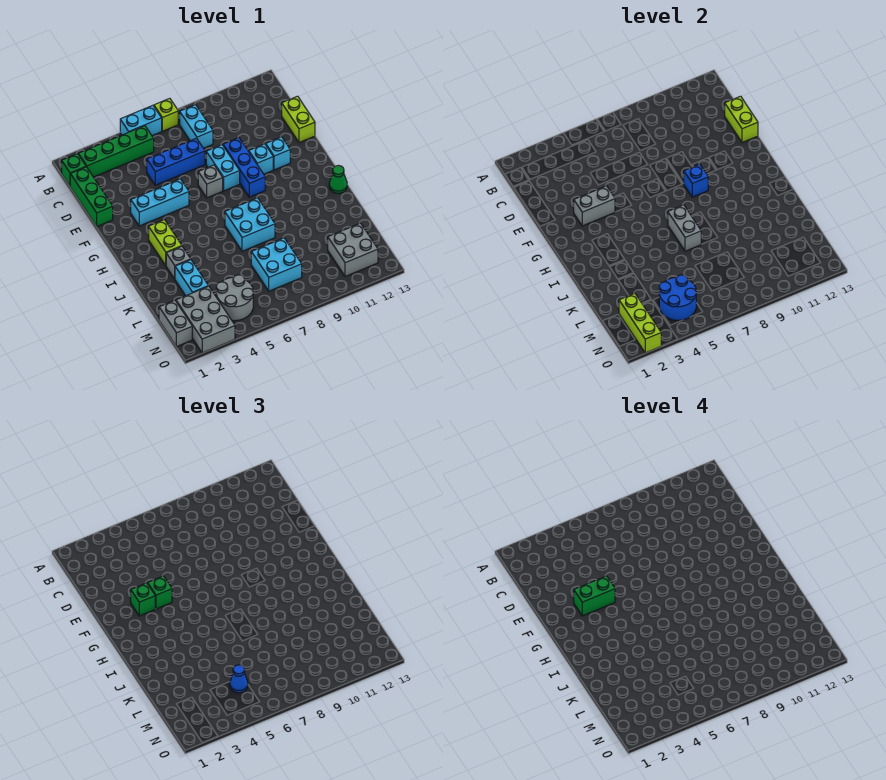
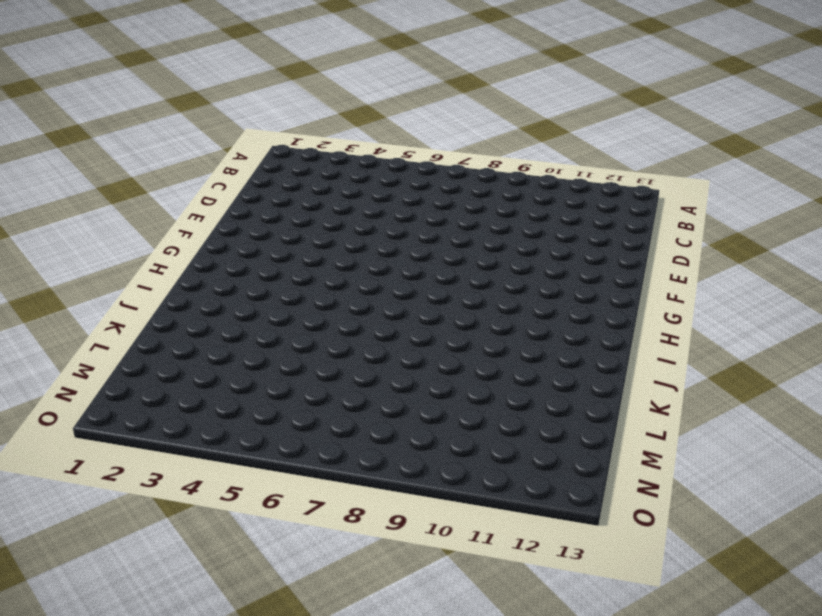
none -> cyan 1x2 brick [120,105,162,136]
none -> lime 1x1 brick [154,98,178,131]
none -> green 1x1 brick [62,154,86,186]
none -> green 1x4 brick [78,126,154,177]

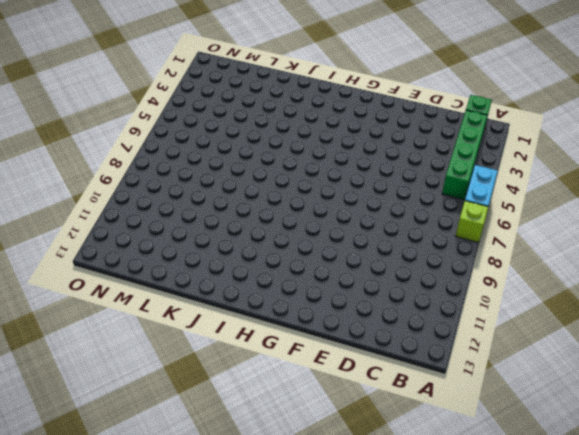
none -> cyan 1x2 brick [180,105,213,148]
none -> green 1x3 brick [70,167,113,226]
none -> blue 1x3 brick [147,138,205,185]
none -> lime 1x2 brick [282,96,315,143]

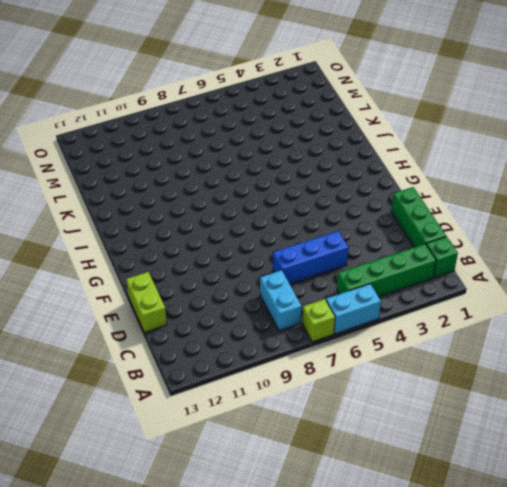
none -> cyan 1x2 brick [206,145,240,191]
none -> blue 1x3 brick [223,138,265,197]
none -> cyan 1x3 brick [131,179,189,226]
none -> grey 1x1 brick [198,165,223,198]

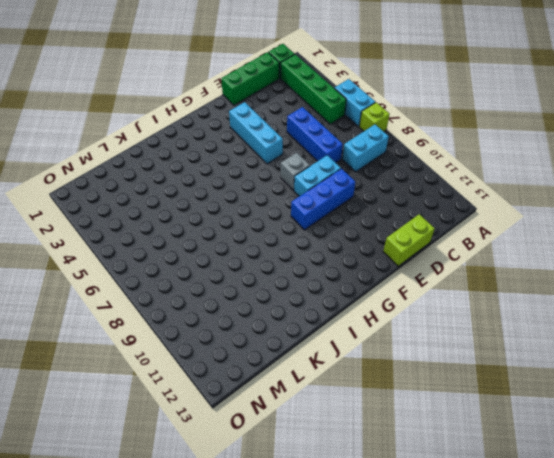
none -> cyan 1x1 brick [249,144,273,174]
none -> cyan 1x1 brick [266,137,290,170]
none -> lime 1x2 brick [149,220,182,265]
none -> cyan 2x2 brick [225,198,275,251]

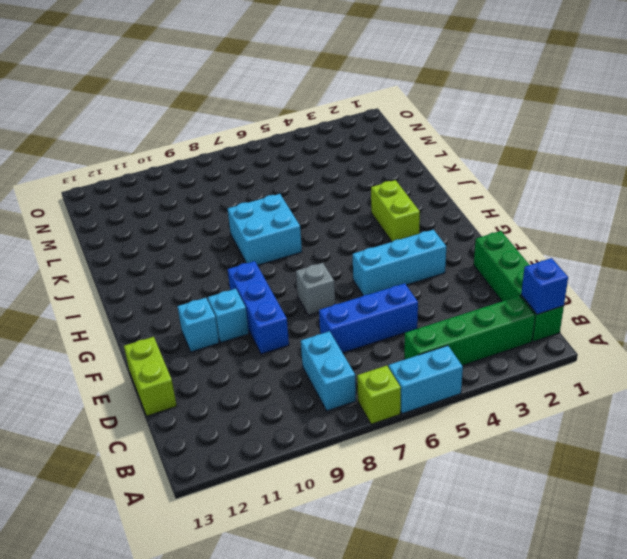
blue 1x1 brick [521,258,568,314] -> blue 1x1 brick moved to [683,164,708,197]
none -> cyan 1x2 brick [206,145,240,191]
none -> green 1x1 cone [329,166,347,193]
none -> grey 1x1 brick [166,247,191,279]
none -> cyan 1x2 brick [175,260,208,296]

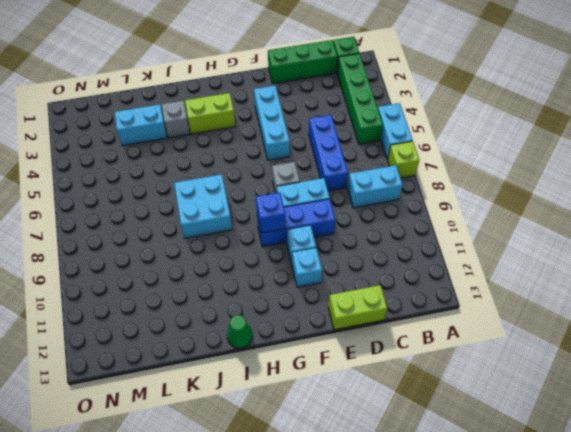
none -> cyan 2x2 brick [251,238,302,291]
none -> grey 1x2 brick [159,300,192,347]
none -> grey 2x3 brick [176,286,235,353]
none -> grey 2x2 round brick [216,275,253,321]

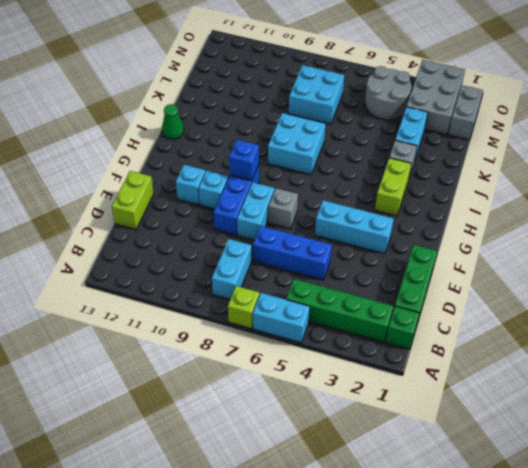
none -> grey 2x2 brick [328,223,378,276]
none -> lime 1x2 brick [725,96,758,143]
none -> grey 1x2 brick [574,186,615,226]
none -> grey 1x2 brick [668,205,701,251]

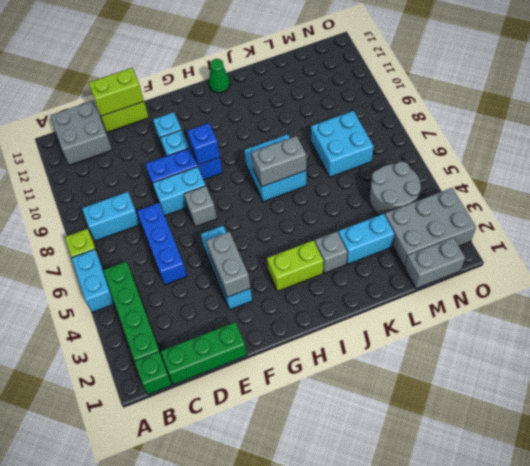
grey 2x2 brick [50,101,112,165] -> grey 2x2 brick moved to [328,223,378,276]
none -> lime 1x3 brick [619,293,661,353]
none -> blue 2x2 round brick [659,275,696,320]
none -> green 1x1 brick [131,583,155,616]
none -> green 1x1 brick [148,576,172,609]

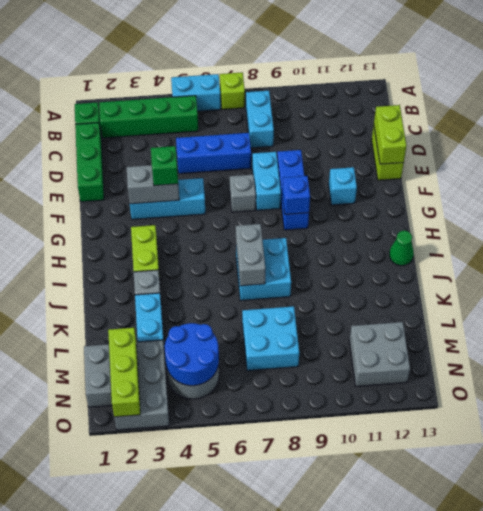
none -> cyan 1x1 brick [249,144,273,174]
none -> green 1x1 brick [131,583,155,616]
none -> blue 1x1 cone [230,665,248,693]
none -> green 1x2 brick [574,576,615,616]

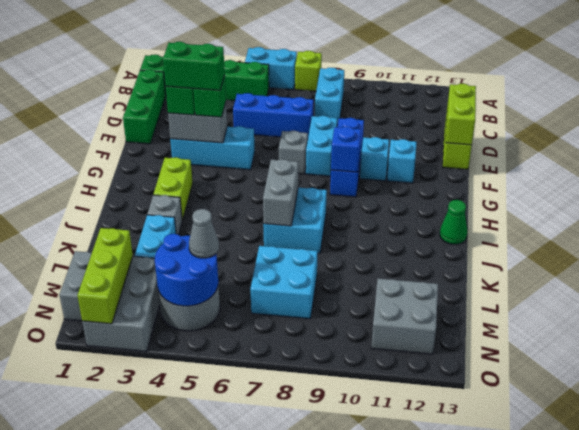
grey 1x1 cone [189,209,219,258] -> blue 1x1 cone [230,665,248,693]

